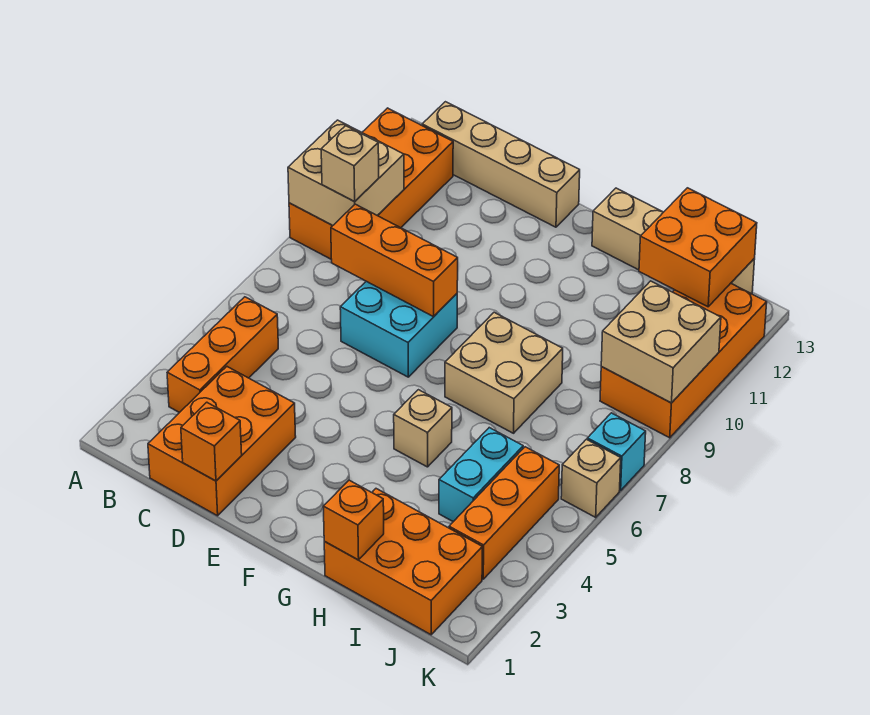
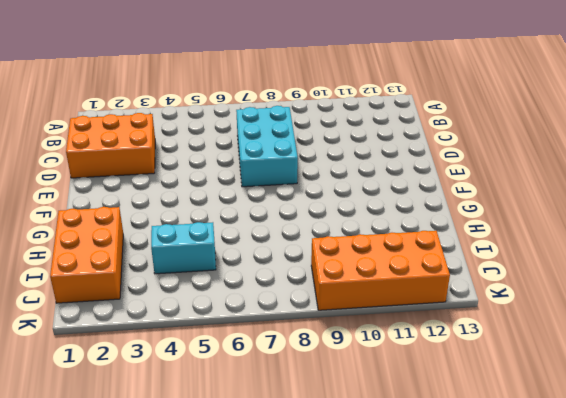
cyan 2x3 brick [236,106,298,187] -> cyan 2x2 brick [340,281,457,377]
none -> orange 2x4 brick [289,108,453,260]
none -> orange 1x3 brick [167,297,278,413]
none -> tan 1x4 brick [422,102,580,227]

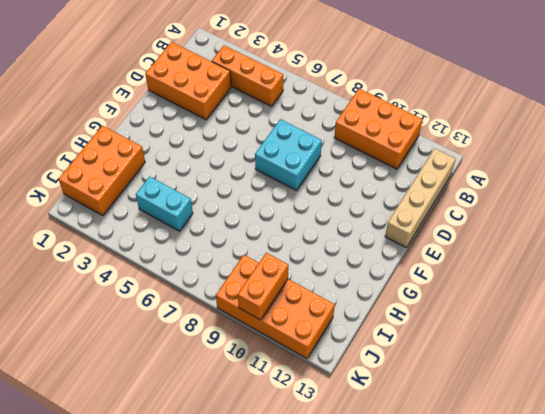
orange 2x3 brick [334,89,422,169] -> orange 2x4 brick [289,108,453,260]
orange 1x2 brick [238,253,289,320] -> tan 2x2 brick [601,281,721,403]
none -> tan 1x1 brick [394,390,452,467]
none -> tan 2x2 brick [445,312,563,433]
none -> tan 1x4 brick [592,188,755,294]

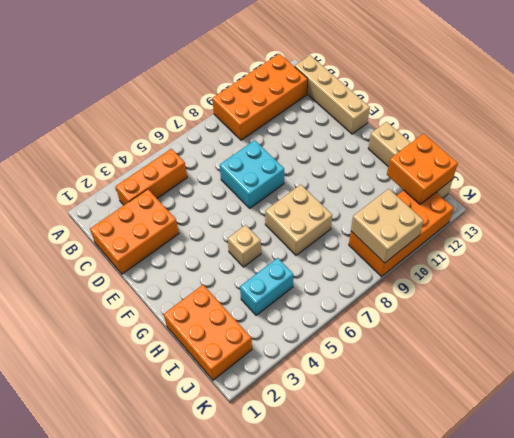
none -> orange 1x3 brick [449,447,559,579]
none -> tan 1x1 brick [561,439,621,517]
none -> cyan 1x1 brick [587,413,646,491]

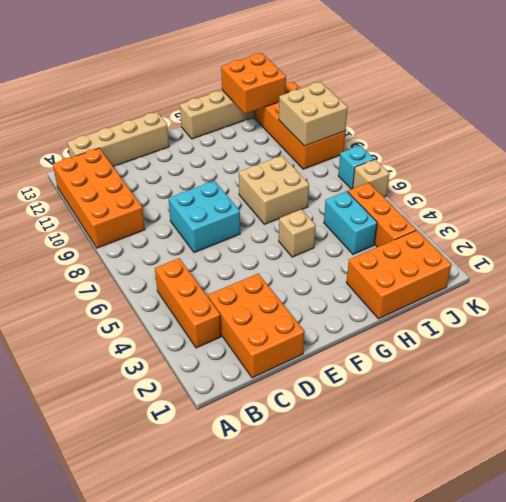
none -> tan 2x2 brick [288,120,404,226]
none -> orange 1x3 brick [331,204,458,317]
none -> orange 1x1 brick [181,402,242,481]

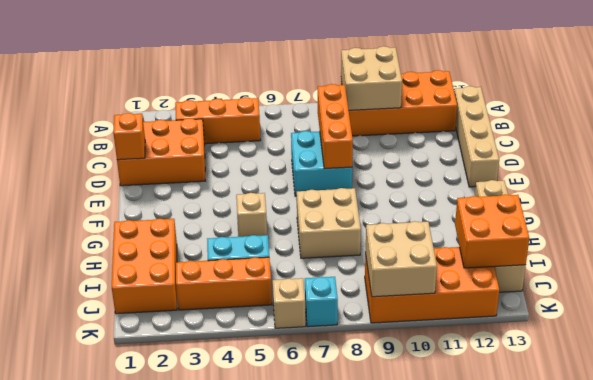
none -> orange 1x1 brick [323,480,384,560]
none -> tan 1x1 brick [321,126,379,202]

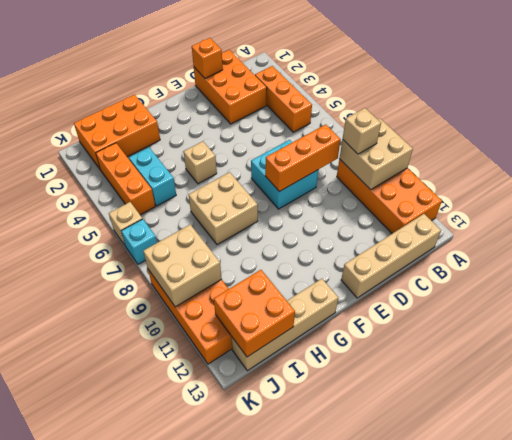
none -> orange 1x1 brick [323,480,384,560]

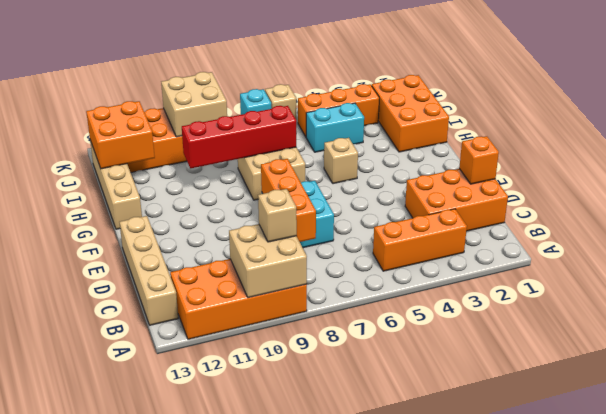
red 1x4 brick [182,106,296,168] -> none
none -> orange 1x1 brick [323,480,384,560]

